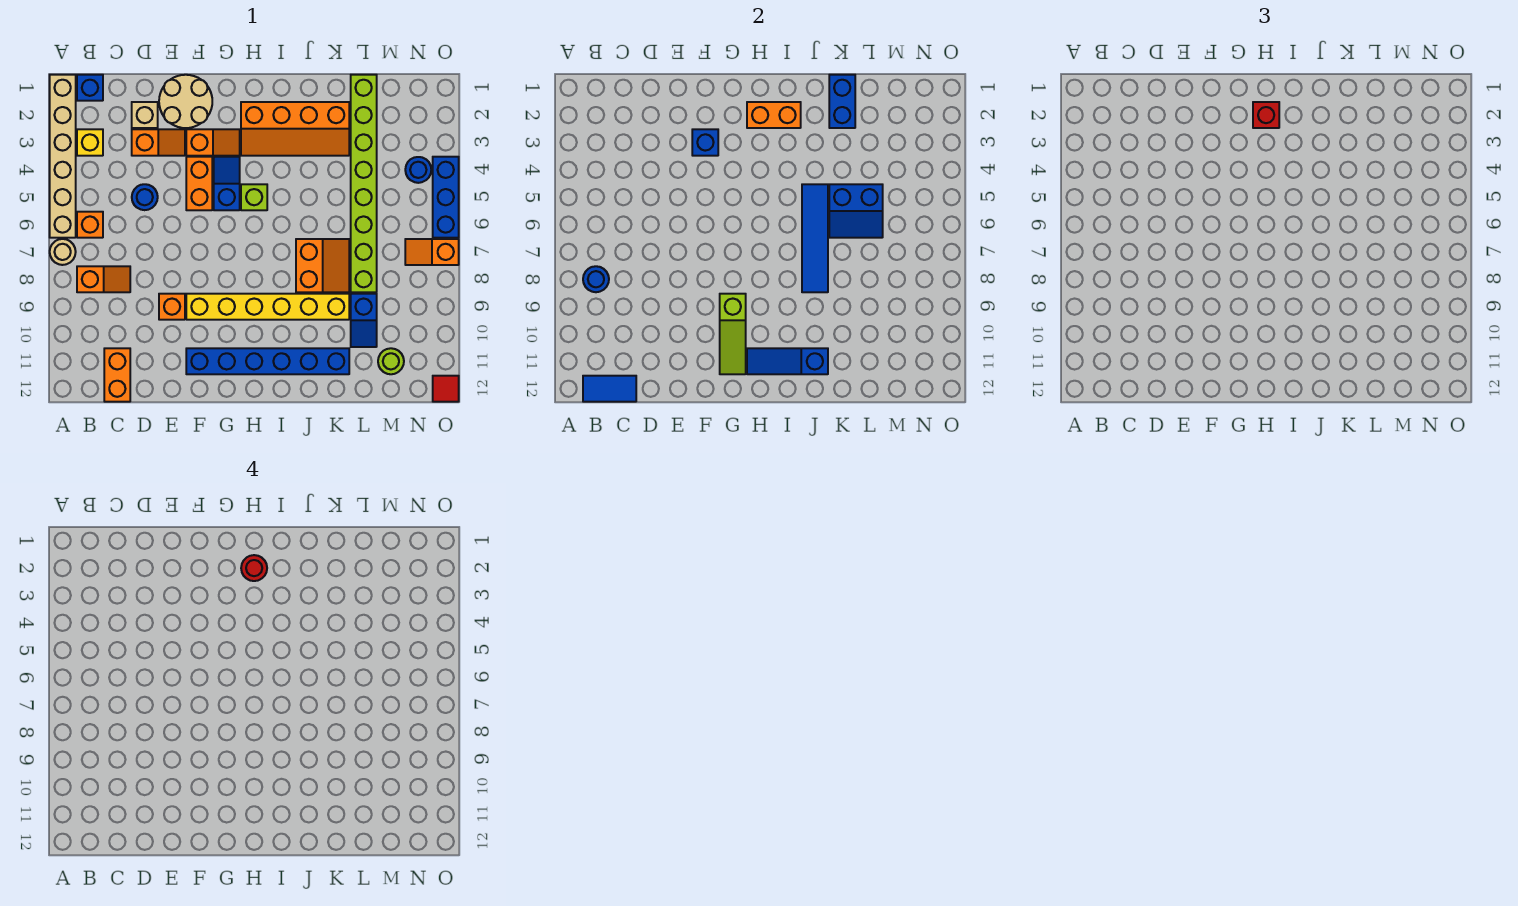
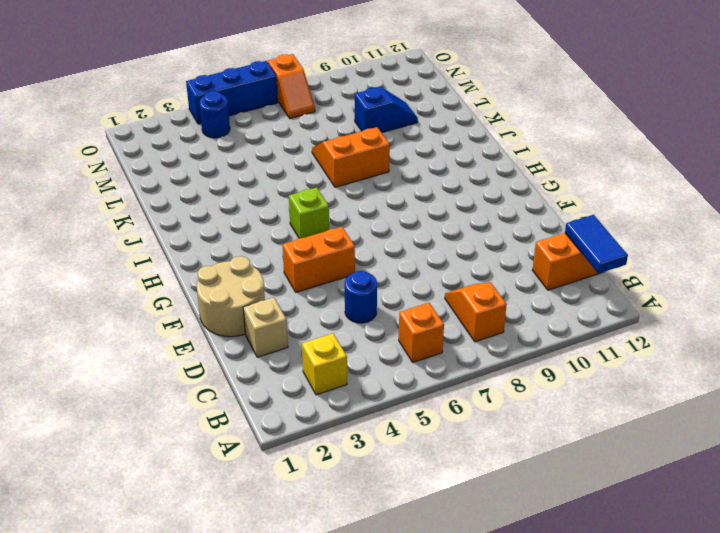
none -> tan 1x6 brick [50,75,76,238]
none -> tan 1x1 round brick [50,239,76,265]
none -> blue 1x1 brick [77,75,103,101]
none -> orange 1x2 slope [132,129,185,156]

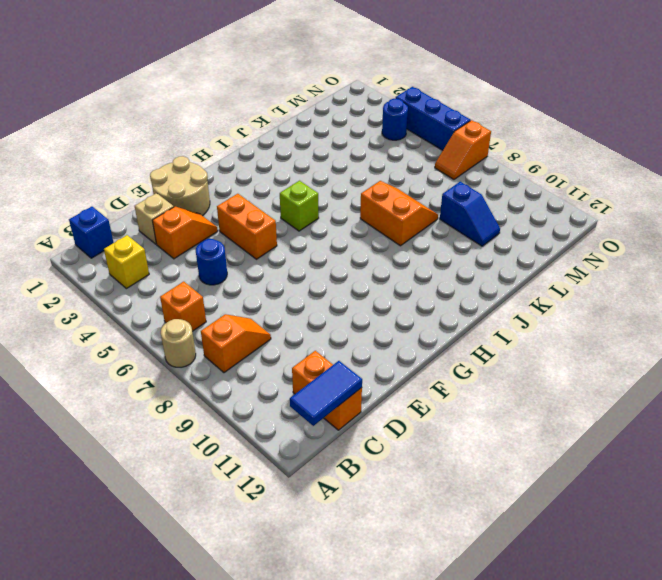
none -> tan 1x6 brick [50,75,76,238]
none -> orange 1x1 brick [159,294,185,320]
none -> orange 1x2 slope [186,129,240,156]
none -> yellow 1x6 brick [186,294,349,320]

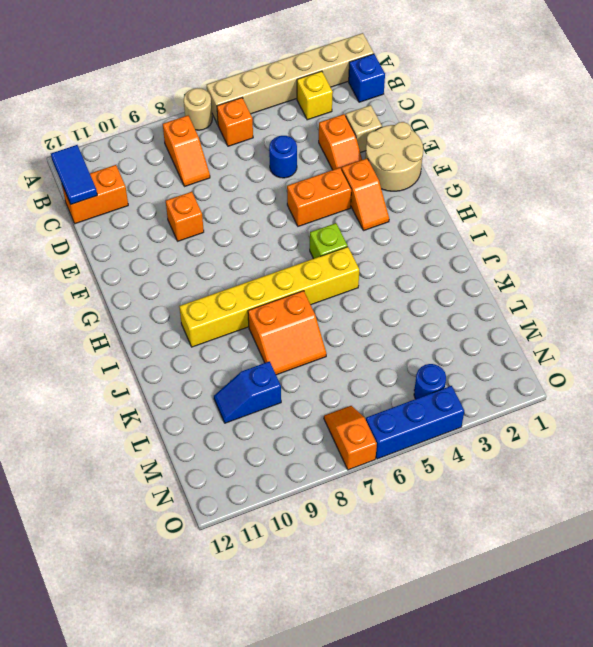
yellow 1x6 brick [179,247,359,347] -> yellow 1x6 brick turned to [186,294,349,320]
none -> blue 1x6 brick [186,348,349,374]
none -> blue 1x2 slope [214,157,240,210]
none -> orange 2x4 slope [241,102,349,156]
none -> lime 1x8 brick [351,75,377,292]

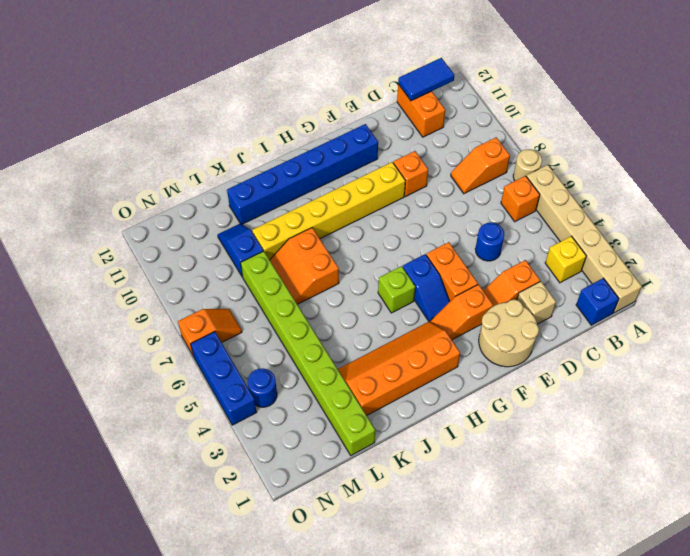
none -> lime 1x1 round brick [378,348,404,374]
none -> red 1x1 tile [433,376,459,402]
none -> blue 1x1 round brick [583,266,609,292]
none -> blue 1x1 brick [692,129,718,156]

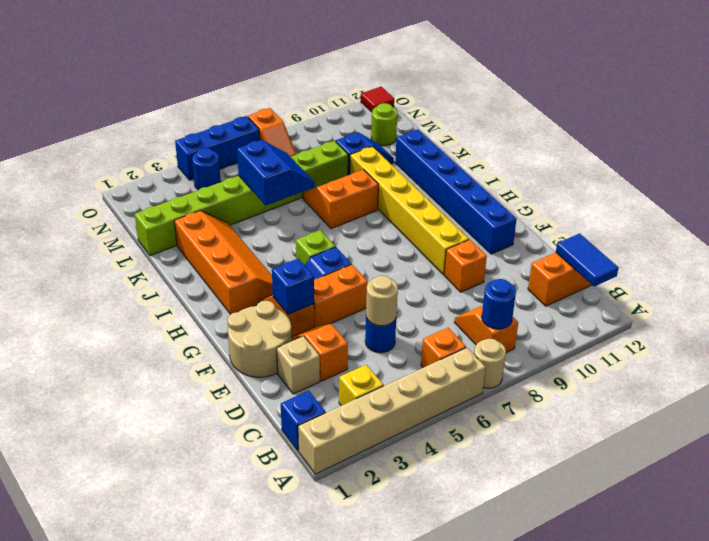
tan 1x1 round brick [366,276,398,326] -> none
none -> lime 1x3 slope [720,294,746,374]
none -> orange 1x2 brick [747,102,801,128]
none -> blue 1x3 slope [747,348,828,374]
none -> blue 1x4 tile [802,184,828,292]

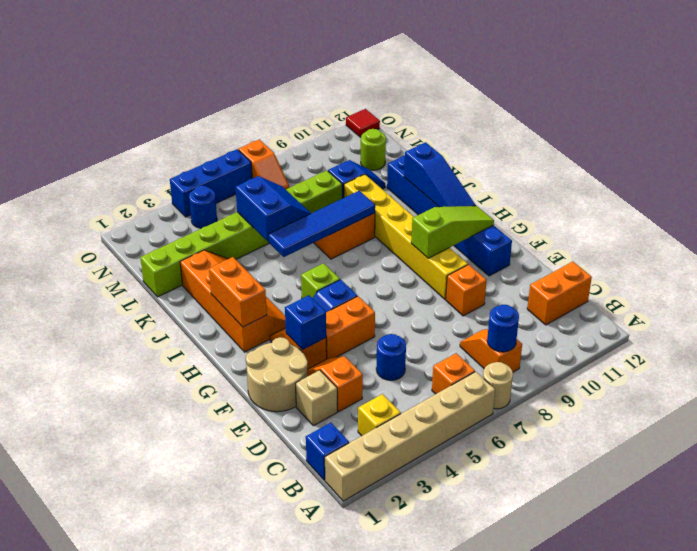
none -> blue 1x2 tile [583,376,636,402]
none -> blue 1x2 brick [829,75,855,128]
none -> red 1x1 brick [1253,102,1279,128]
none -> red 1x1 round brick [241,555,267,581]

